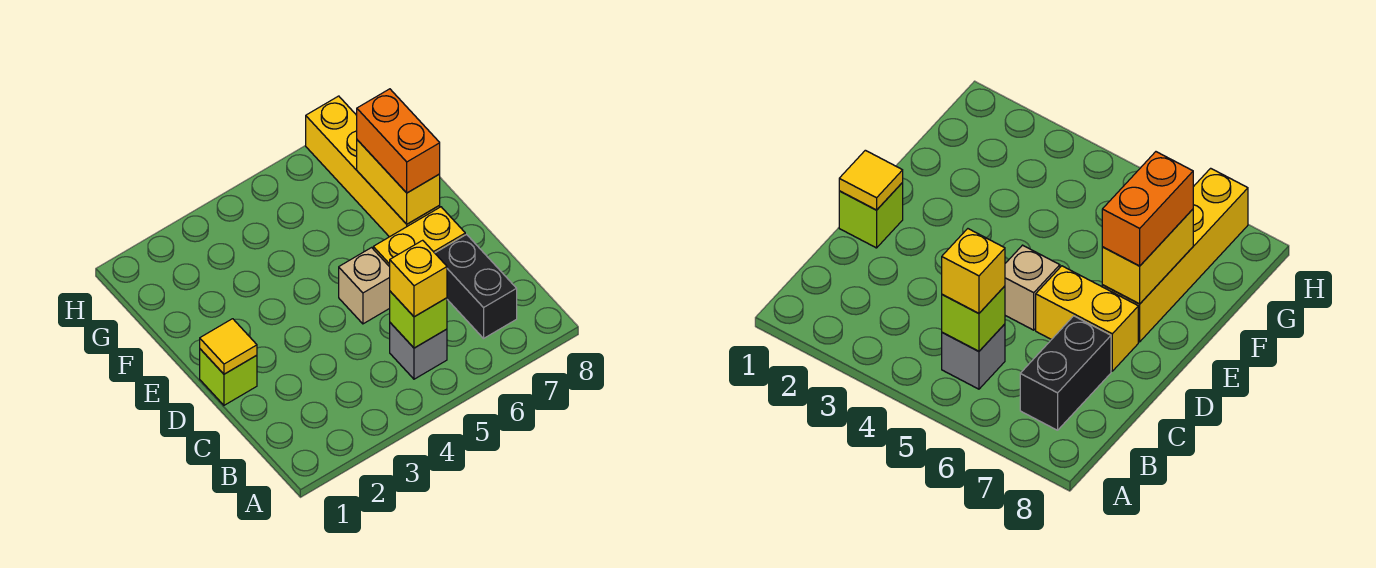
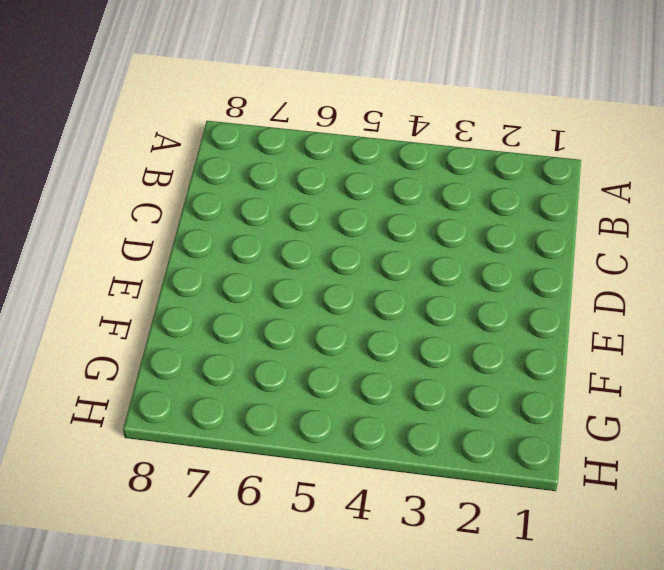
none -> grey 1x1 brick [390,323,447,379]
none -> black 1x2 brick [435,235,517,338]

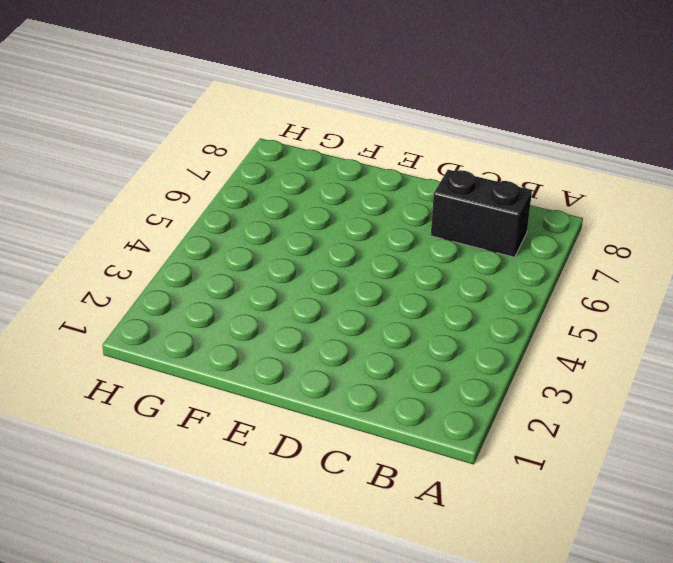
none -> grey 1x1 brick [390,323,447,379]
none -> lime 1x1 brick [200,349,257,405]

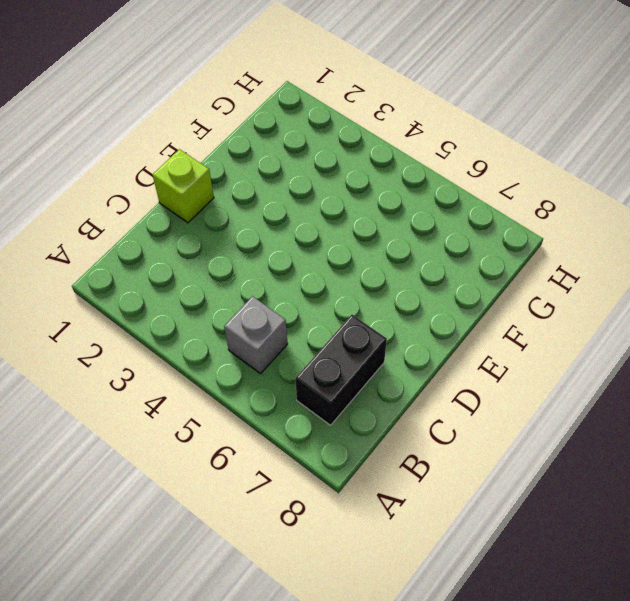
none -> tan 1x1 brick [339,248,390,324]
none -> yellow 1x2 brick [373,207,465,267]

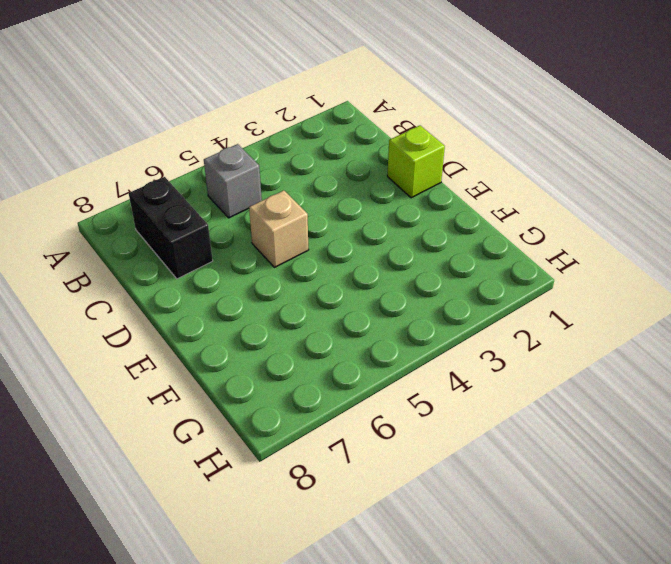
none -> yellow 1x2 brick [373,207,465,267]
none -> yellow 1x4 brick [306,96,440,237]

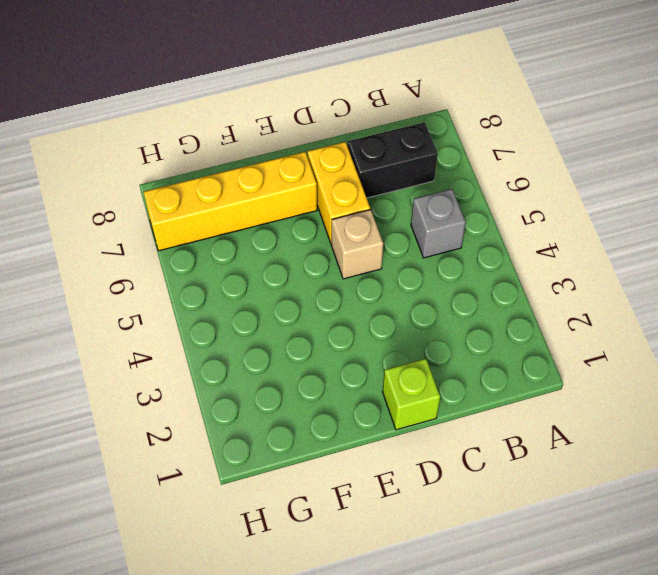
none -> lime 1x1 brick [390,291,447,348]
none -> yellow 1x1 tile [200,319,257,374]

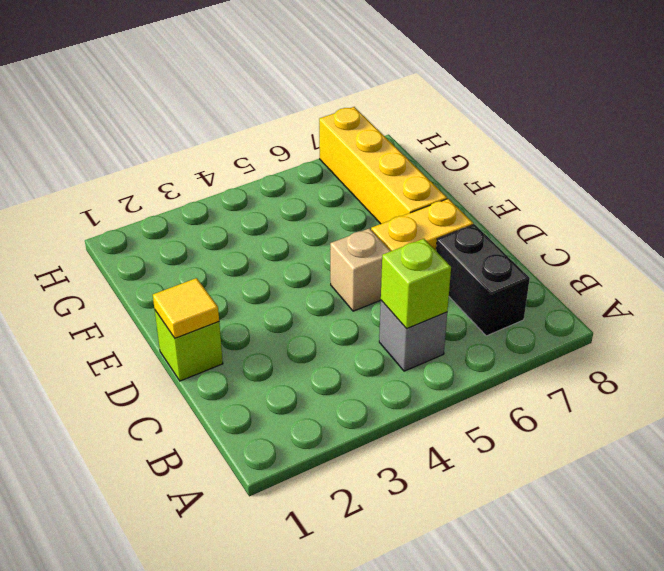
none -> yellow 1x2 brick [357,140,440,224]
none -> yellow 1x1 brick [390,240,447,317]

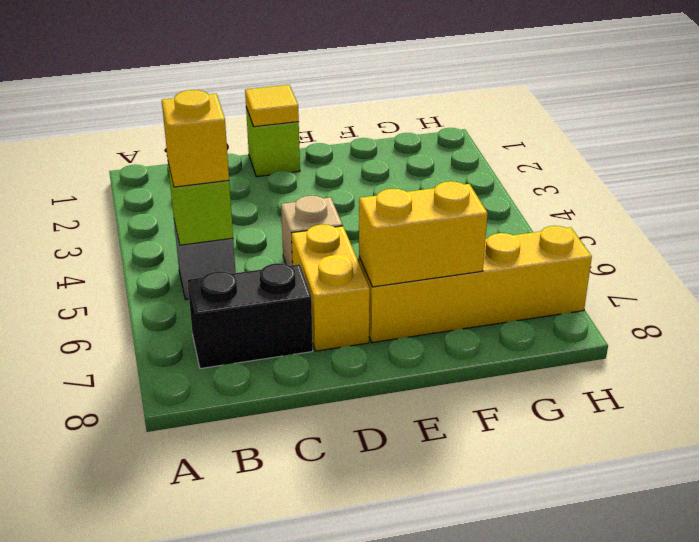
none -> orange 1x2 brick [357,89,440,193]

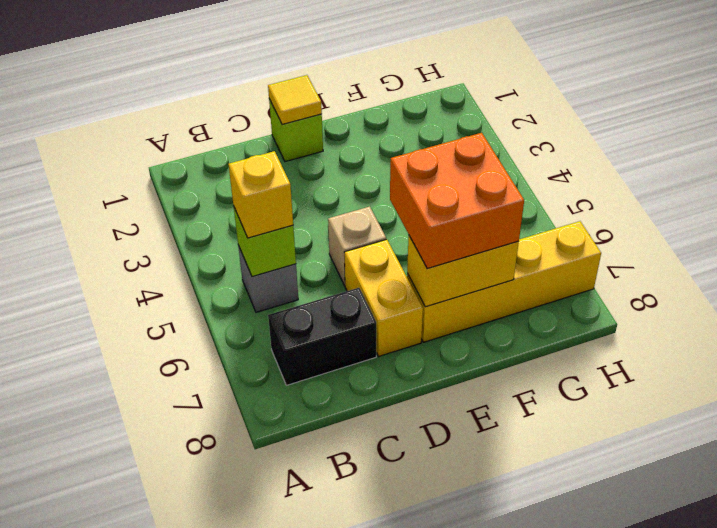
orange 2x2 brick [390,133,524,268] -> orange 1x2 brick [357,89,440,193]

